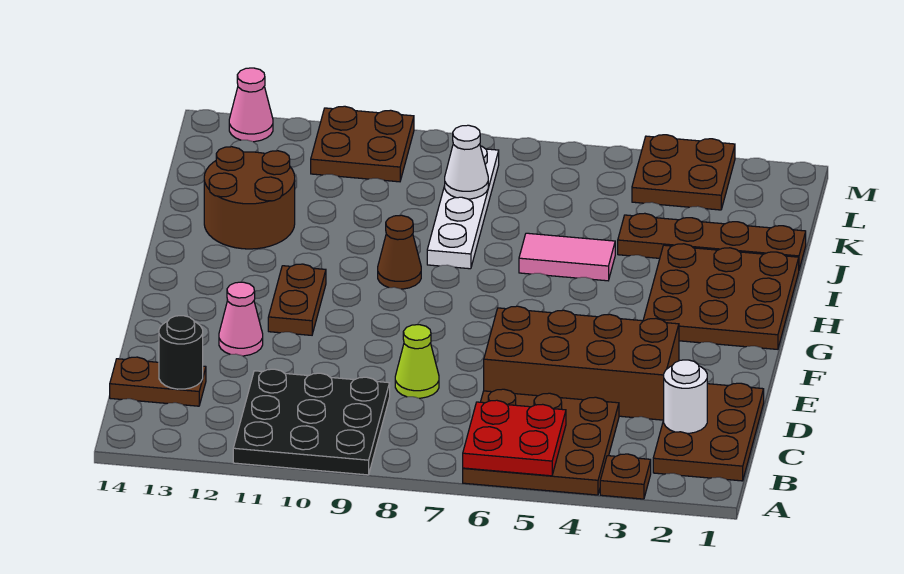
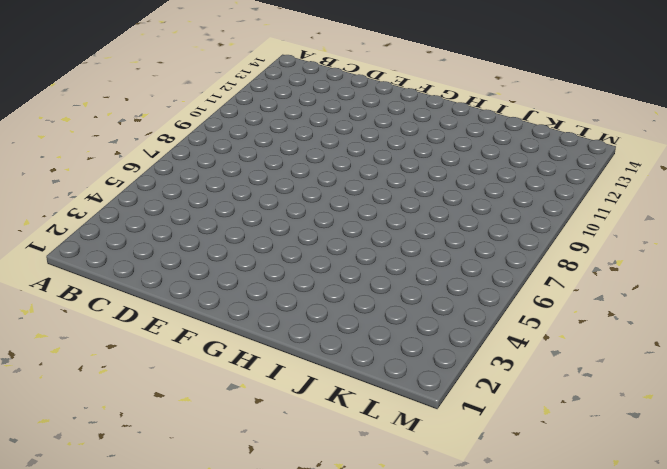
none -> brown 1x1 plate [600,454,651,499]
none -> brown 3x3 plate [463,389,619,495]
none -> black 3x3 plate [233,369,390,475]

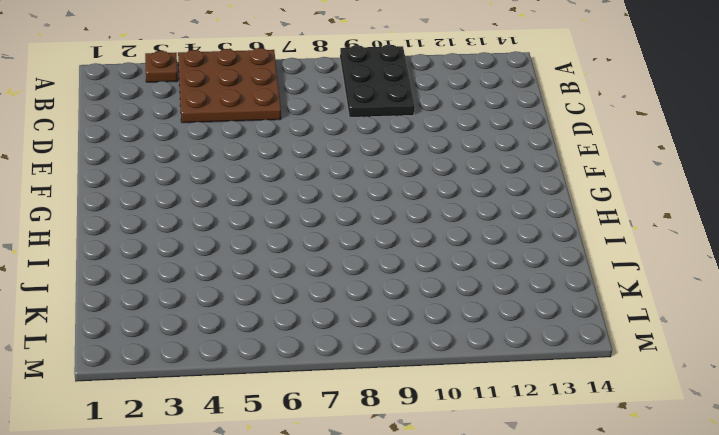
black 2x3 plate [340,45,415,117] -> black 3x3 plate [233,369,390,475]
none -> brown 2x3 plate [653,383,764,481]
none -> brown 1x2 plate [110,357,206,406]
none -> brown 2x4 brick [484,306,679,420]

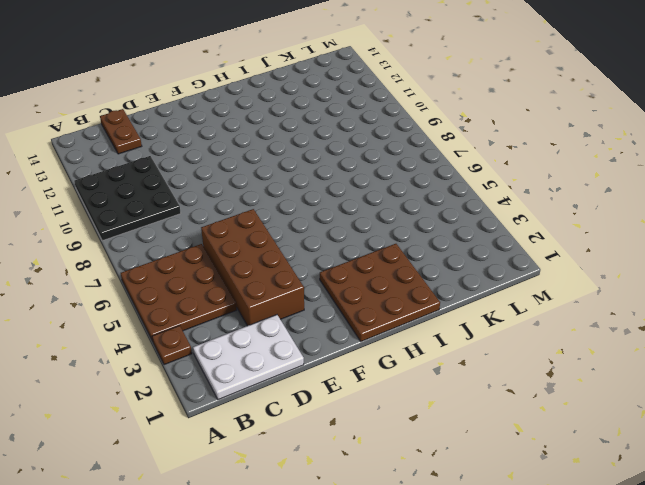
white 2x3 plate [193,315,304,400] -> brown 2x3 plate [653,383,764,481]
none -> lime 1x1 cone [395,325,439,398]
none -> pink 1x1 cone [219,282,263,356]
none -> brown 1x2 plate [268,264,326,335]

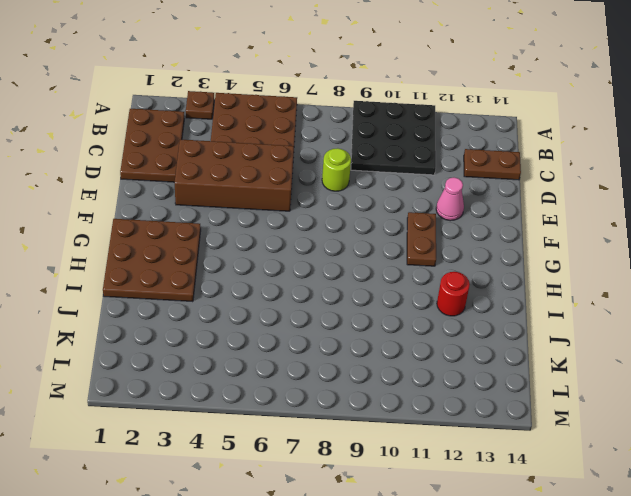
lime 1x1 round brick [322,148,351,191] -> lime 1x1 cone [395,325,439,398]
red 1x1 round brick [437,272,470,316] -> brown 2x2 round brick [204,147,295,249]
none -> brown 1x1 cone [378,215,421,289]
none -> pink 1x2 tile [519,233,615,281]
none -> white 1x4 plate [427,146,499,269]

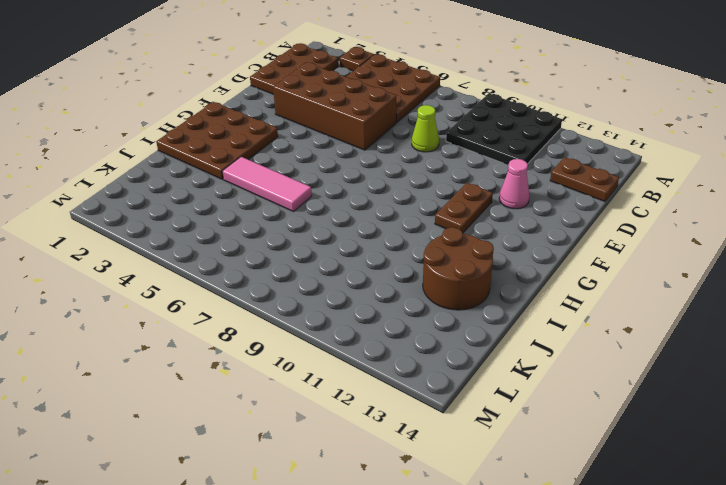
pink 1x3 tile [222,157,312,212] -> pink 1x2 tile [519,233,615,281]
none -> brown 1x1 cone [378,215,421,289]
none -> white 1x4 plate [427,146,499,269]
none -> brown 1x4 plate [618,213,806,269]

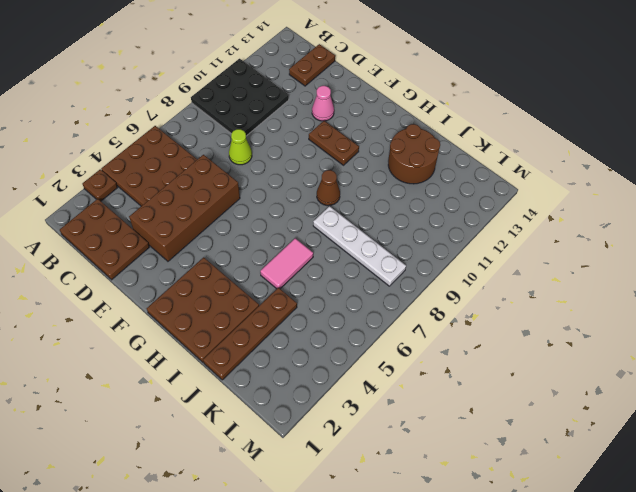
none -> brown 2x2 plate [632,135,735,210]
none -> brown 2x2 plate [311,106,414,182]
none -> pink 1x1 cone [229,68,273,142]

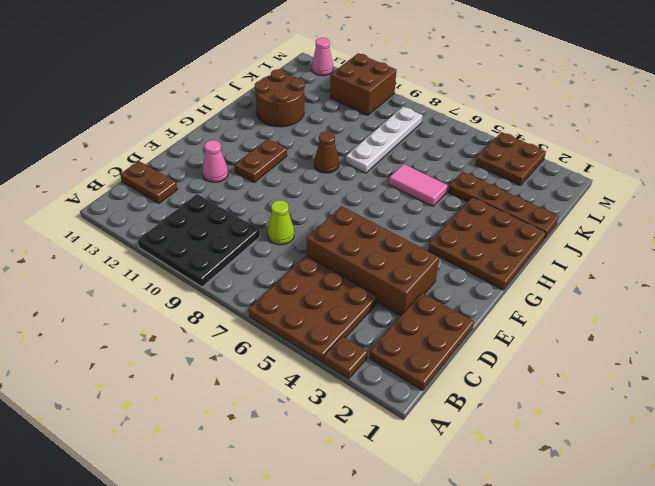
brown 2x2 brick [330,53,396,115] -> brown 2x2 plate [311,106,414,182]
none -> red 2x2 plate [463,400,566,476]
none -> white 1x1 round brick [664,360,707,433]
none -> black 1x1 round brick [159,316,203,389]

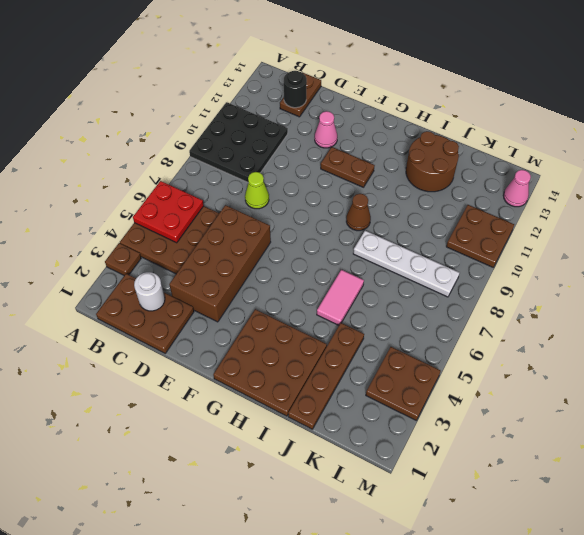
none -> white 1x1 cone [445,125,488,199]

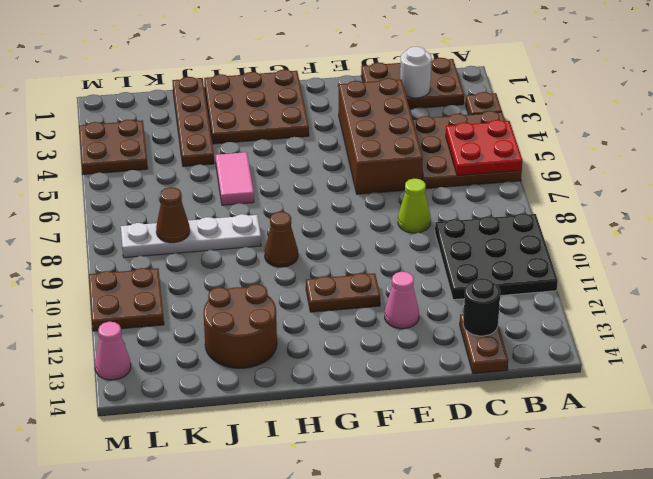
brown 1x1 cone [156,187,190,243] -> white 1x1 cone [445,125,488,199]

